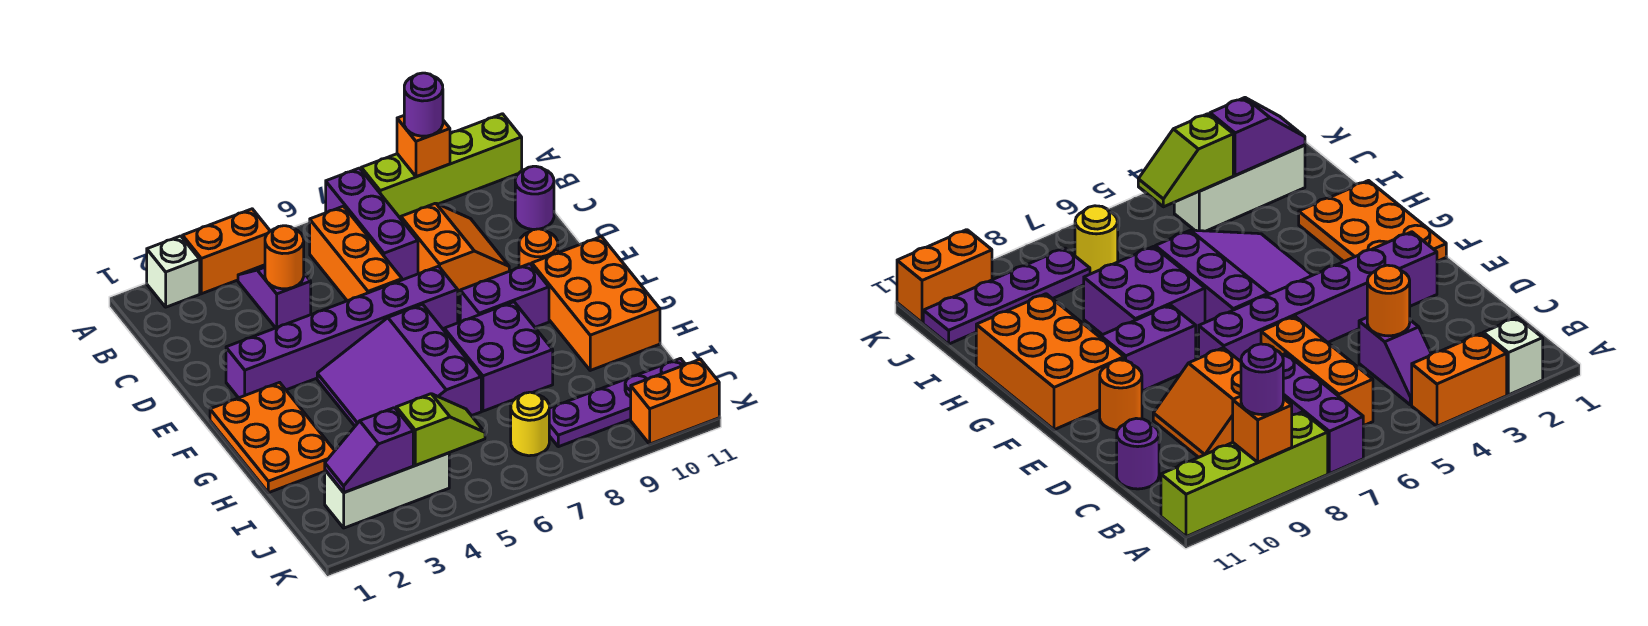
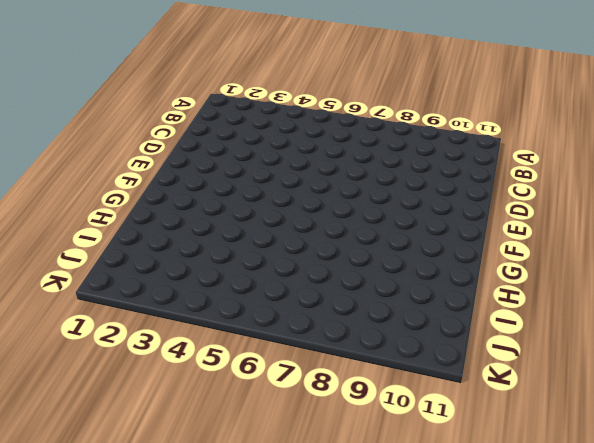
none -> white 1x1 brick [147,236,200,307]
none -> orange 1x2 brick [183,209,270,294]
none -> purple 1x3 brick [326,168,418,280]

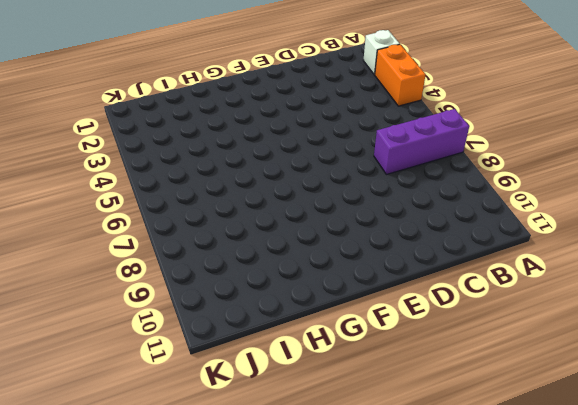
none -> lime 1x4 brick [361,114,522,218]
none -> purple 1x2 slope [238,265,311,328]
none -> orange 1x3 brick [310,206,402,301]

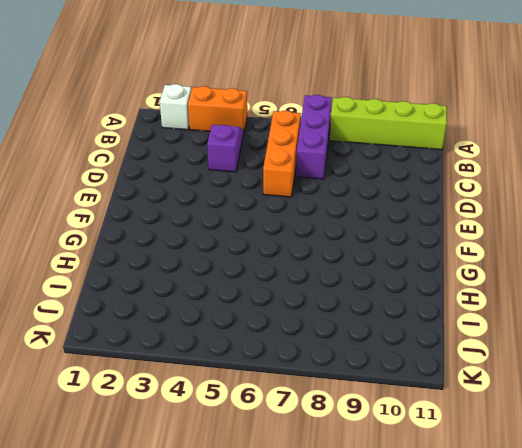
none -> orange 2x2 slope [401,203,509,292]
none -> purple 1x1 round brick [515,166,554,229]
none -> purple 1x6 brick [226,266,458,398]

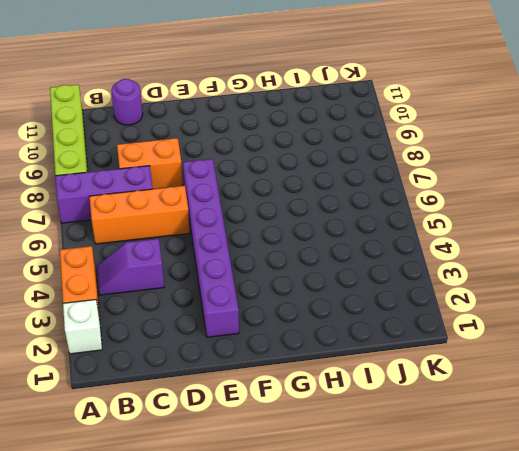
none -> orange 1x1 round brick [519,229,558,268]
none -> orange 2x3 plate [210,382,335,493]
none -> purple 3x3 slope [317,304,481,426]

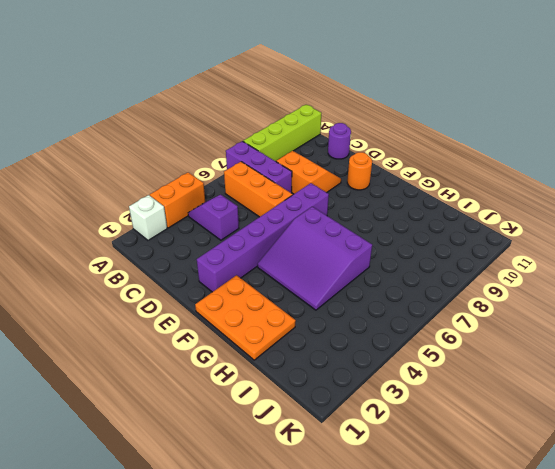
none -> purple 1x2 brick [460,264,549,327]
none -> orange 2x3 brick [532,237,660,370]
none -> purple 2x2 brick [444,302,553,411]

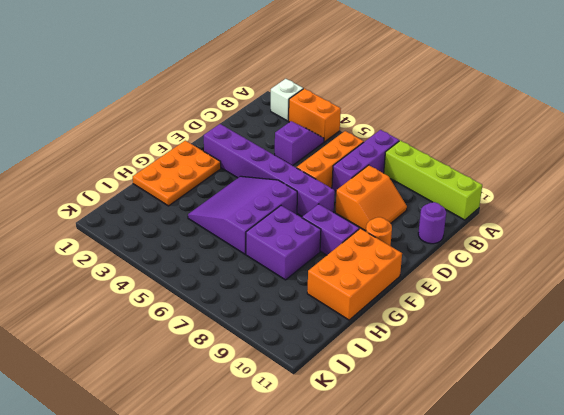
none -> white 1x3 brick [325,453,449,528]
none -> yellow 1x1 round brick [511,392,549,456]
none -> purple 1x4 plate [549,358,685,447]

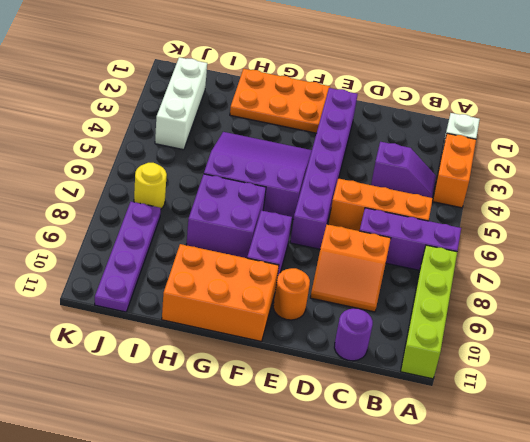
none -> orange 1x2 brick [631,359,719,444]
none -> orange 1x1 brick [397,116,450,177]
none -> orange 1x1 round brick [265,226,304,289]

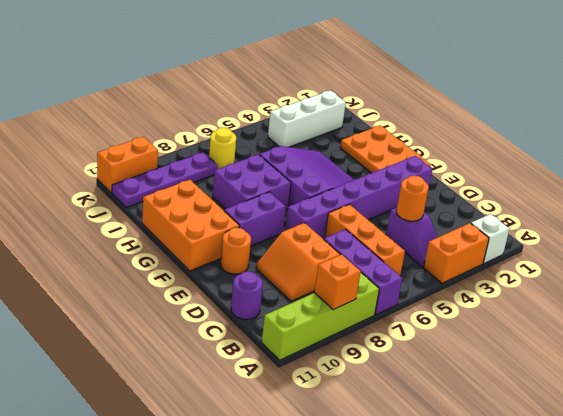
none -> purple 1x2 slope [325,408,413,492]
none -> lime 1x2 slope [396,394,485,465]
none -> purple 1x1 round brick [404,73,443,136]

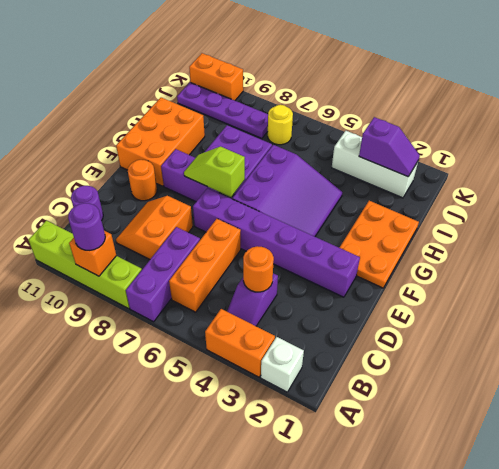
lime 1x2 slope [184,147,245,197] -> lime 1x2 slope moved to [396,394,485,465]

